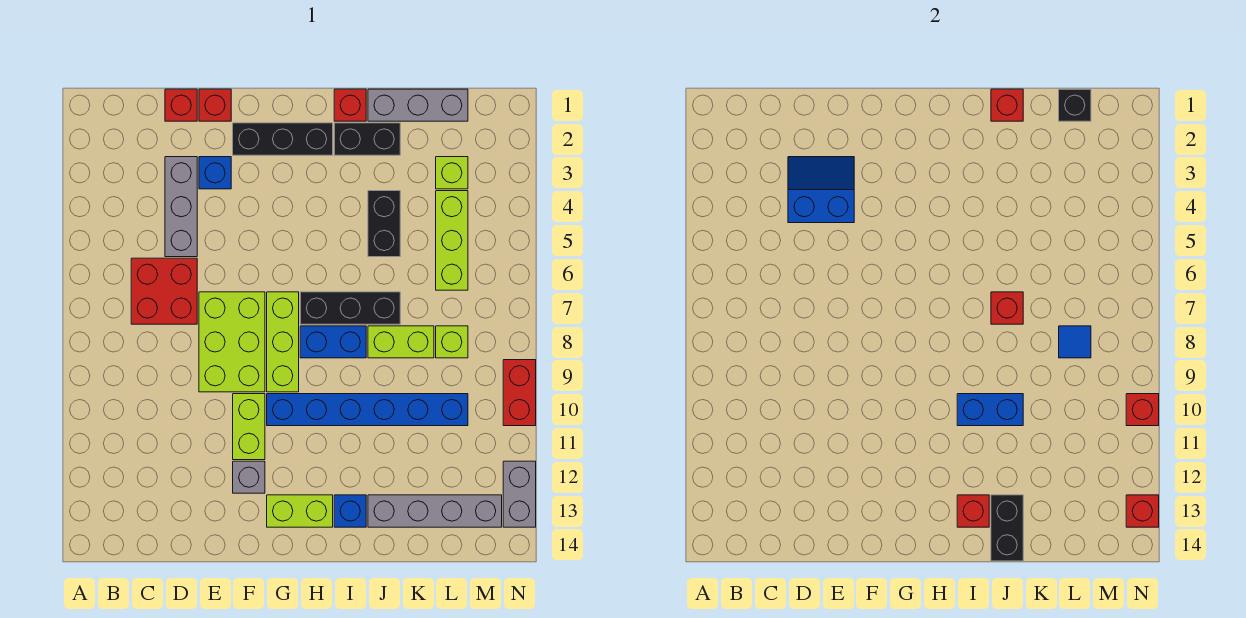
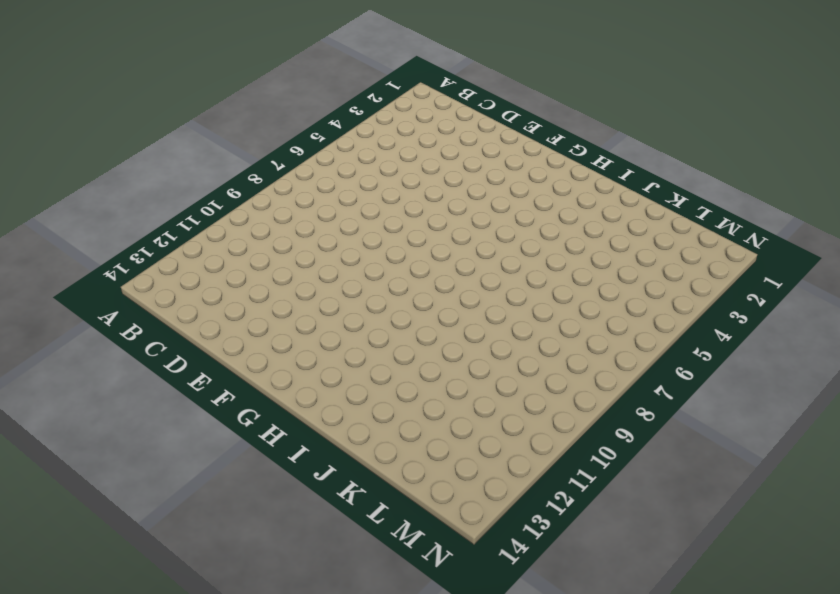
none -> red 2x2 brick [131,258,197,324]
none -> red 1x1 brick [165,89,197,121]
none -> grey 1x3 brick [165,157,197,257]
none -> red 1x1 brick [199,89,231,121]

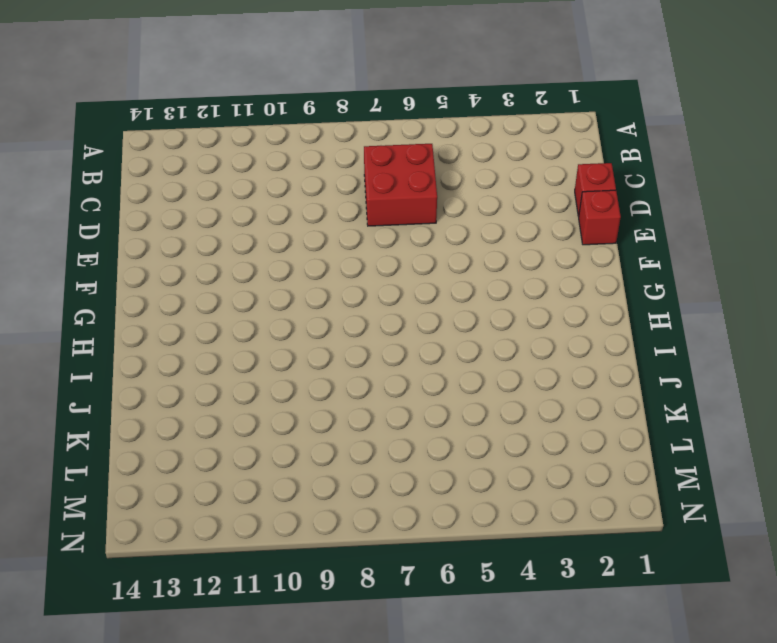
none -> grey 1x3 brick [165,157,197,257]
none -> blue 1x1 brick [199,157,231,189]
none -> lime 2x3 brick [199,292,265,392]
none -> black 1x3 brick [233,123,333,155]

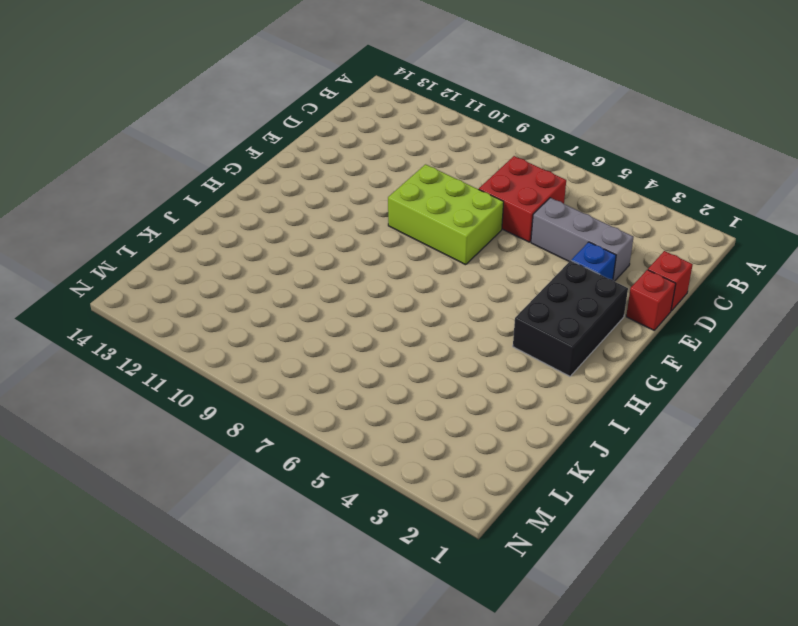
black 2x3 brick [513,261,628,376] -> black 1x3 brick [233,123,333,155]
none -> lime 1x2 brick [233,394,265,460]
none -> grey 1x1 brick [233,461,265,493]
none -> lime 1x3 brick [267,292,299,392]
none -> blue 1x6 brick [267,394,468,426]

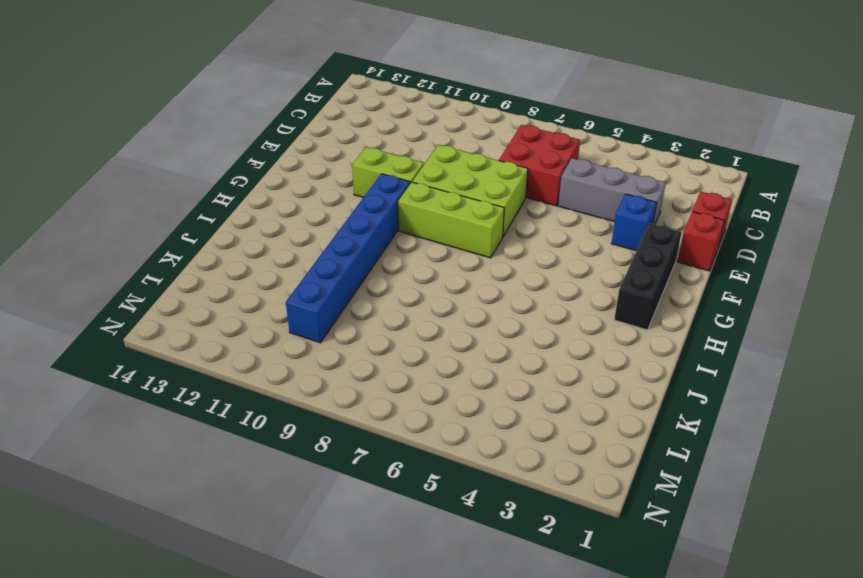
none -> grey 1x1 brick [233,461,265,493]
none -> lime 1x2 brick [267,495,333,527]
none -> black 1x3 brick [300,292,400,324]
none -> blue 1x2 brick [300,326,366,358]

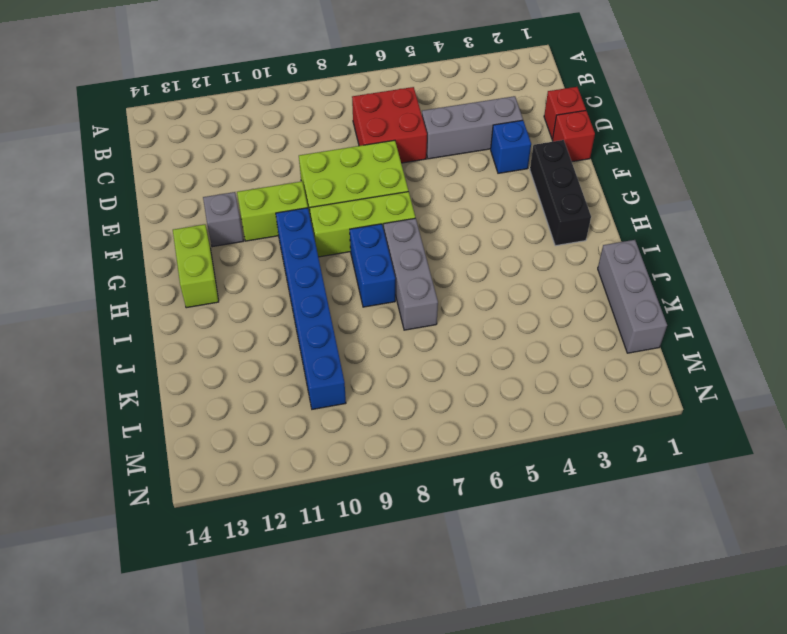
grey 1x3 brick [384,218,438,330] -> black 1x3 brick [300,292,400,324]
none -> red 1x1 brick [334,89,366,121]
none -> black 1x2 brick [334,123,400,155]
none -> blue 1x1 brick [334,495,366,527]
none -> black 1x2 brick [368,191,400,257]

